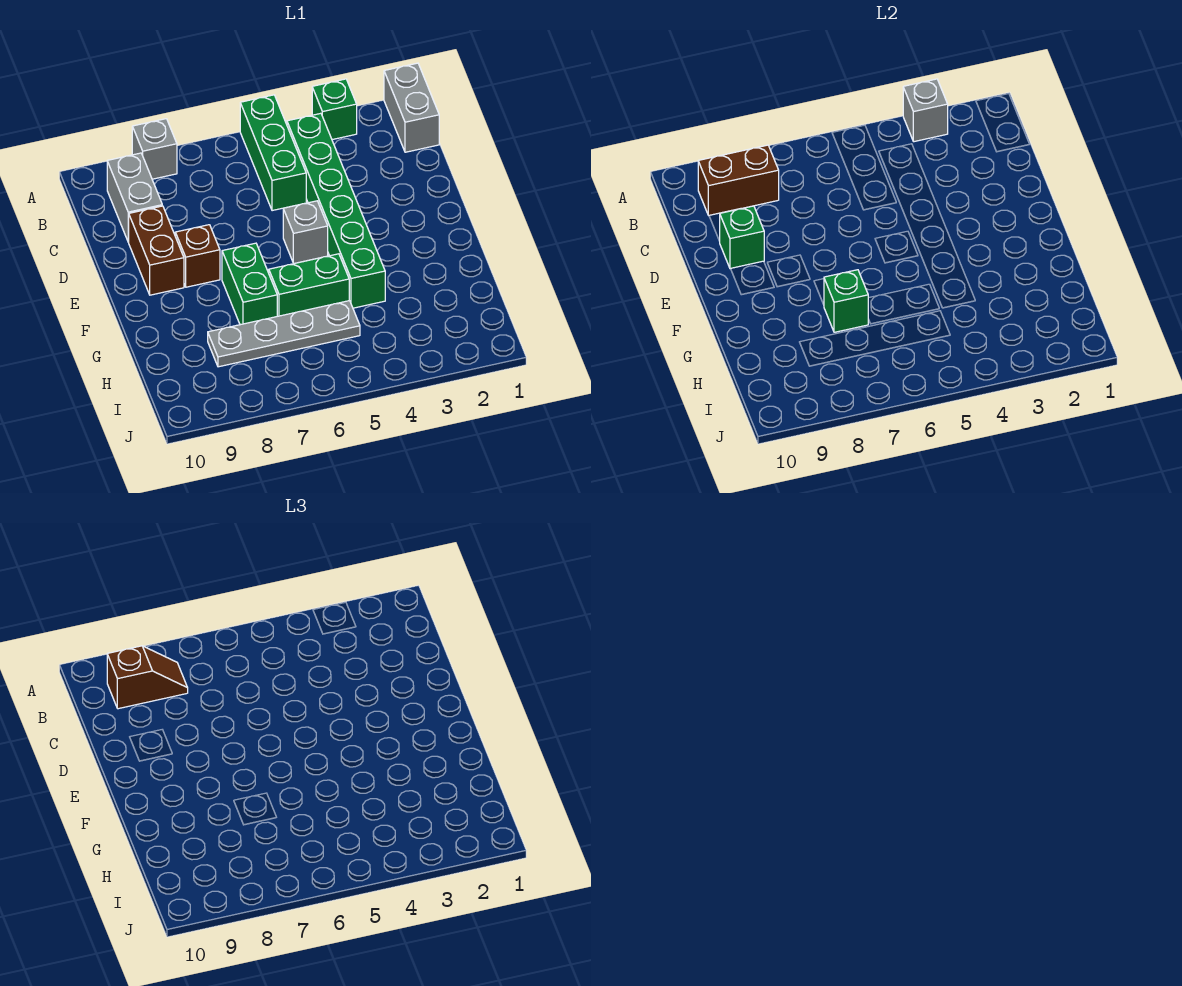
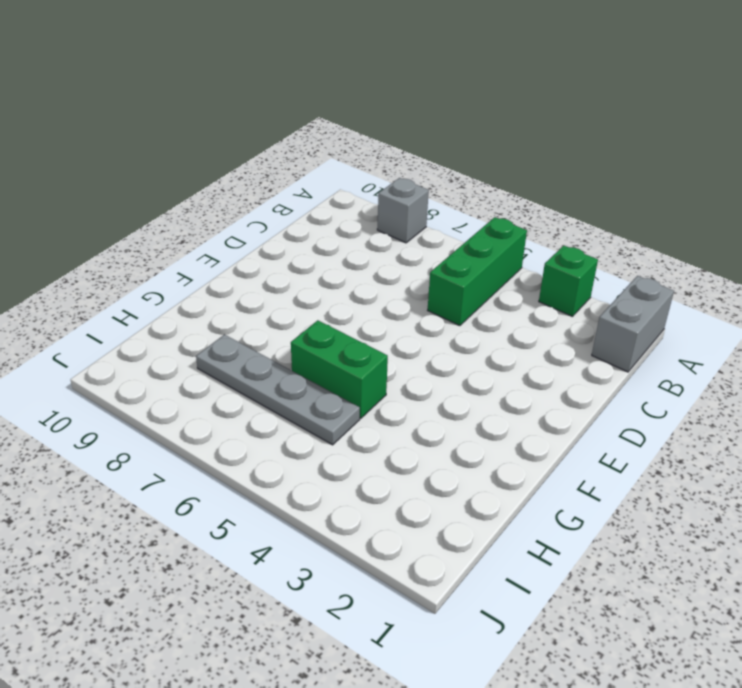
none -> green 1x6 brick [287,113,385,308]
none -> grey 1x2 brick [107,153,162,242]
none -> brown 1x2 brick [129,206,184,295]

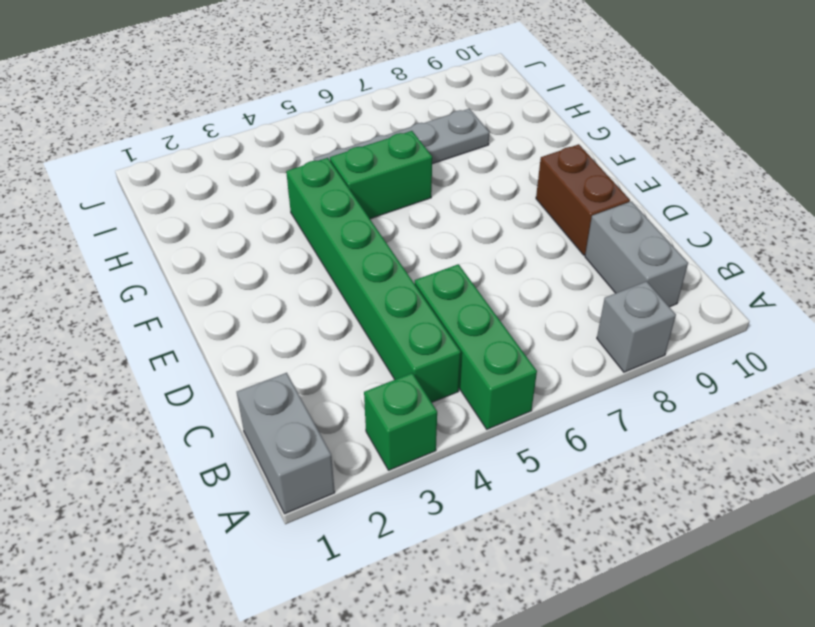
none -> grey 1x1 brick [283,201,328,264]
none -> brown 1x1 brick [175,225,220,287]
none -> green 1x2 brick [222,243,277,325]

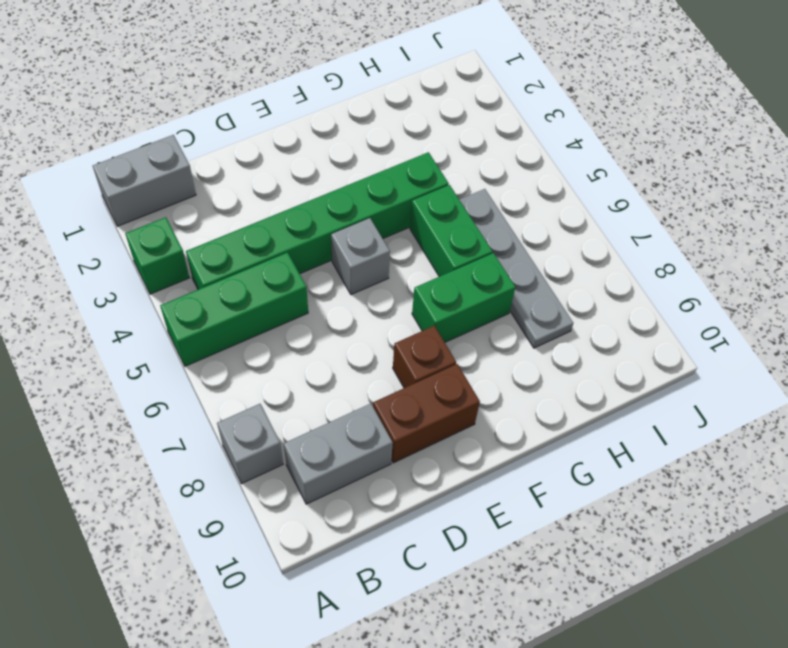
none -> grey 1x1 brick [903,79,948,142]
none -> brown 1x2 brick [698,145,779,215]
none -> green 1x1 brick [720,206,764,269]

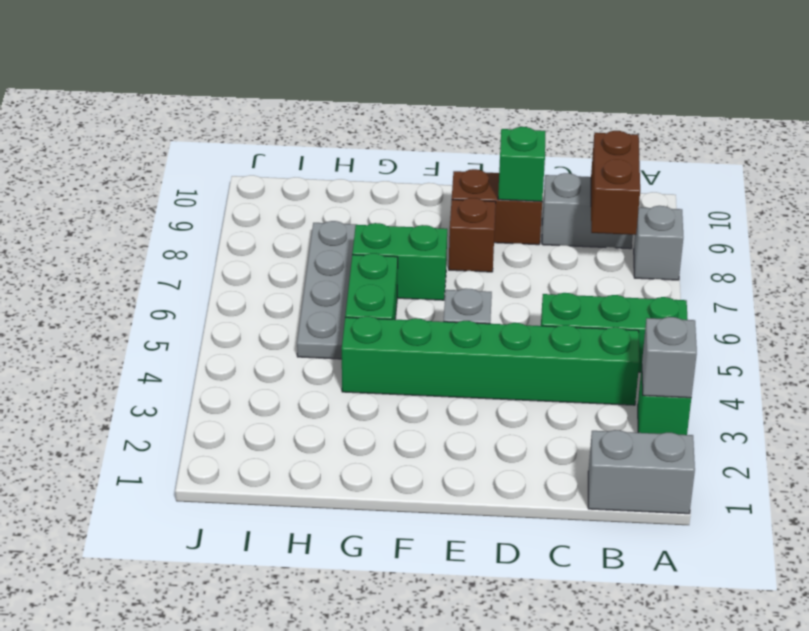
none -> green 1x1 brick [824,270,869,332]
none -> brown 1x2 slope [107,646,188,709]

